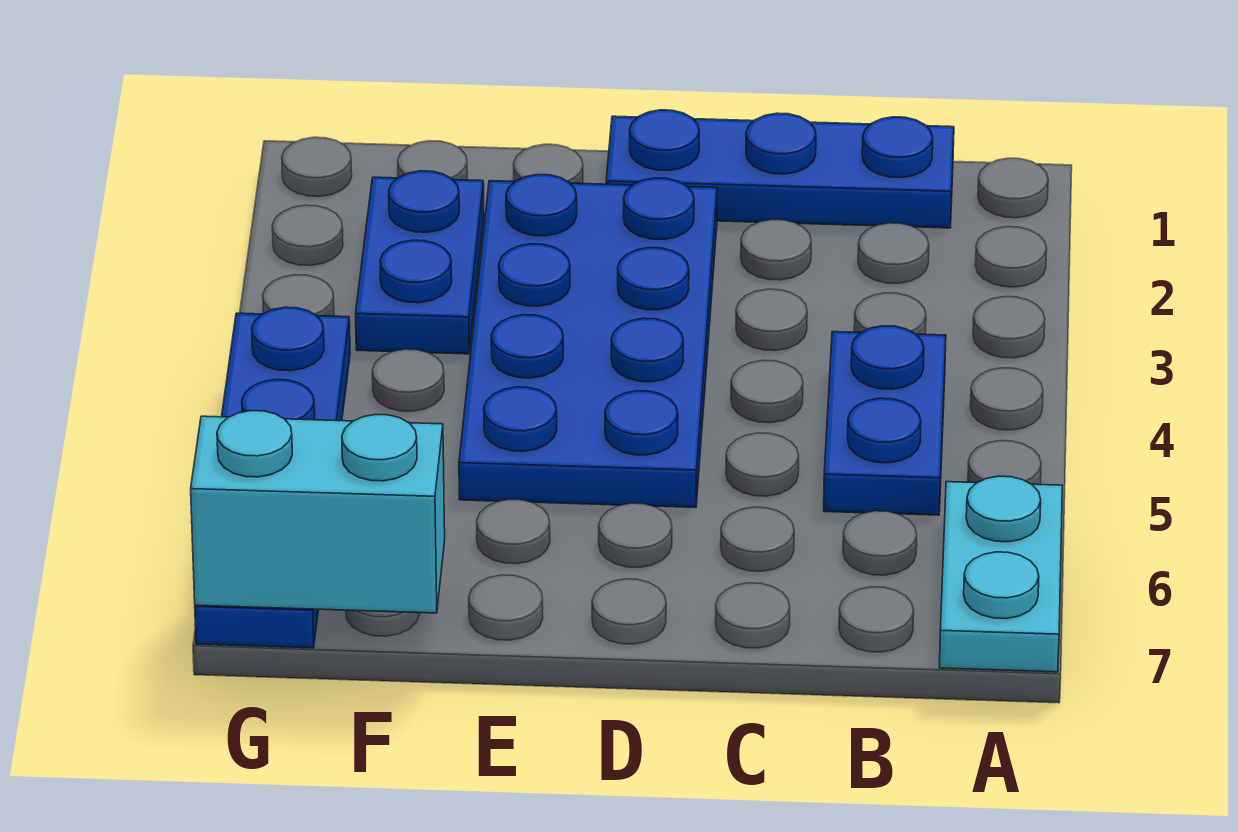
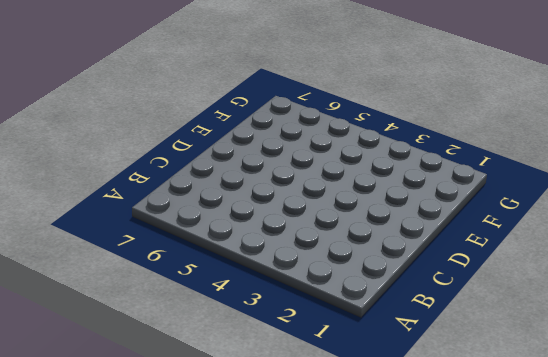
none -> cyan 1x2 plate [939,476,1062,672]
none -> blue 1x3 plate [606,110,954,228]

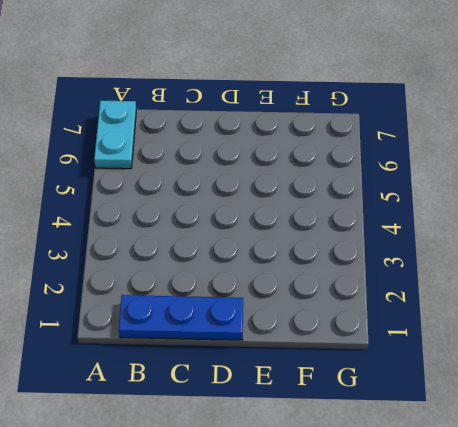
none -> blue 1x2 plate [824,326,946,515]
none -> blue 2x4 plate [459,175,717,507]

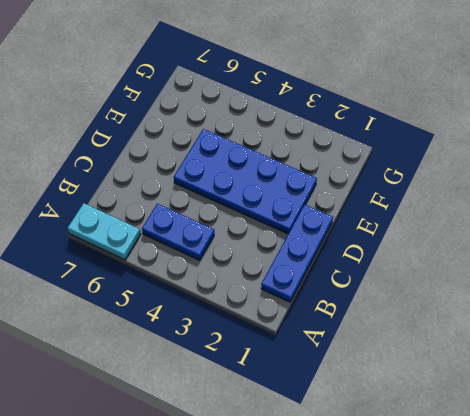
none -> blue 1x2 plate [356,171,484,354]
none -> blue 1x4 plate [195,307,350,648]

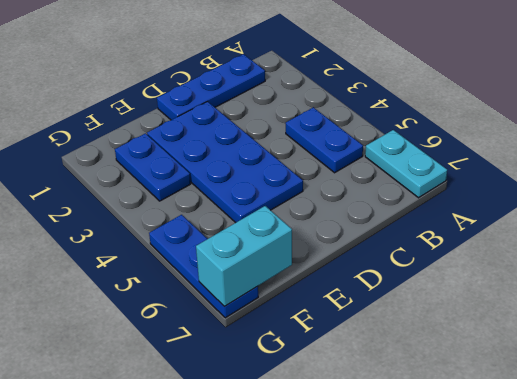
blue 1x3 plate [149,215,258,318] -> blue 1x4 plate [195,307,350,648]

